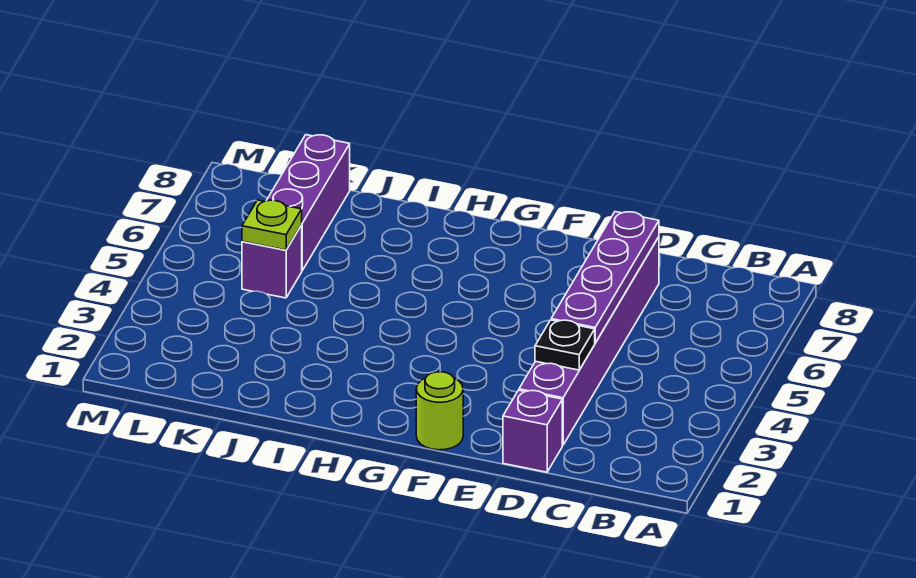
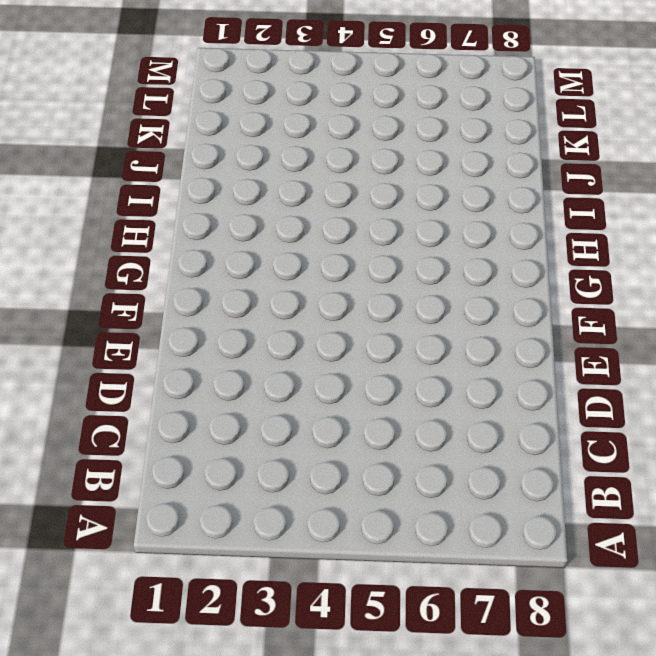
none -> purple 1x1 brick [503,390,562,472]
none -> purple 1x6 brick [519,237,659,445]

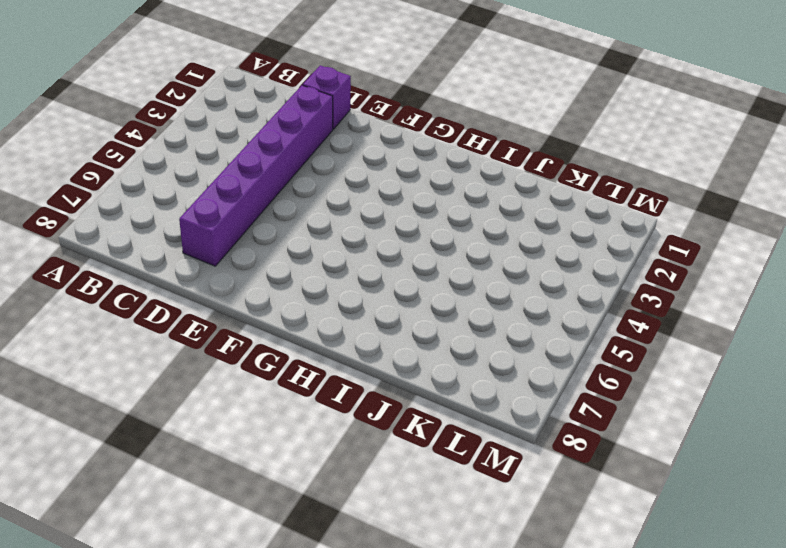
none -> lime 1x1 round brick [416,372,463,450]
none -> purple 1x1 brick [242,225,302,298]

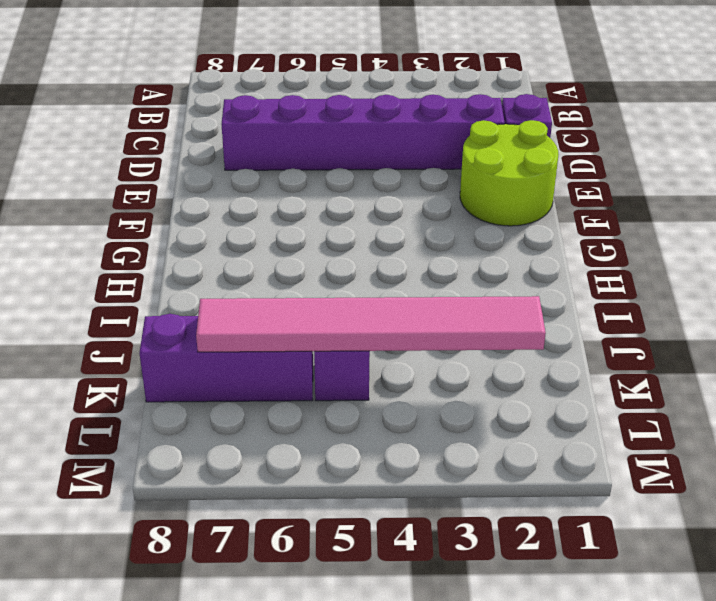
lime 2x2 round brick [460,120,559,226] -> lime 1x1 round brick [416,372,463,450]
pink 1x6 tile [196,296,546,352] -> lime 1x1 plate [242,200,302,250]
none -> black 1x1 plate [535,320,595,370]
none -> purple 1x4 plate [551,212,659,343]

